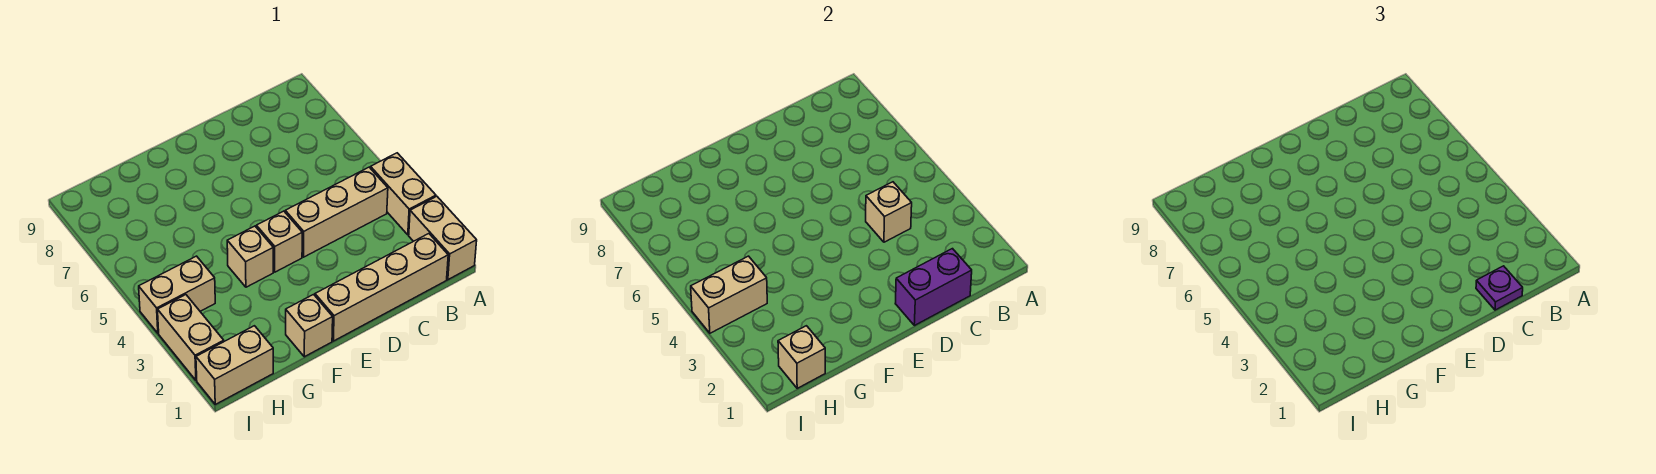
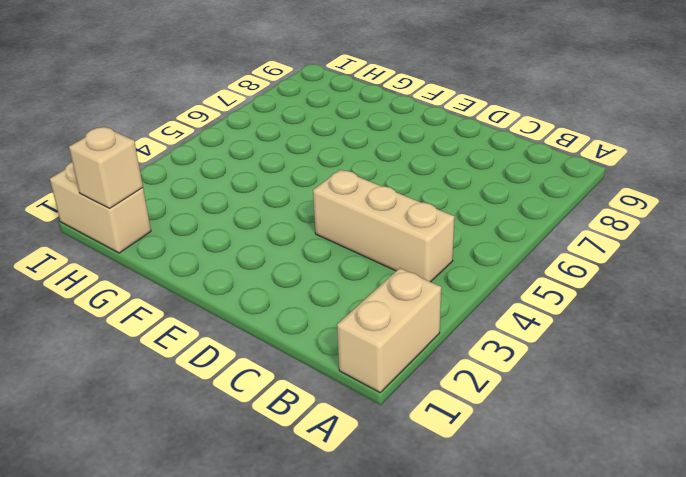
none -> tan 1x2 brick [371,153,436,235]
none -> tan 1x4 brick [315,234,448,341]
none -> tan 1x1 brick [256,211,302,272]

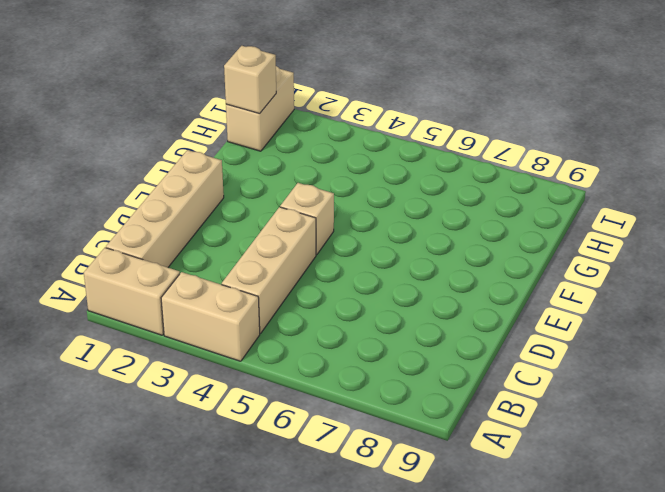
none -> tan 1x1 brick [286,295,333,357]
none -> tan 1x1 brick [227,226,273,287]
none -> tan 1x2 brick [139,256,215,333]

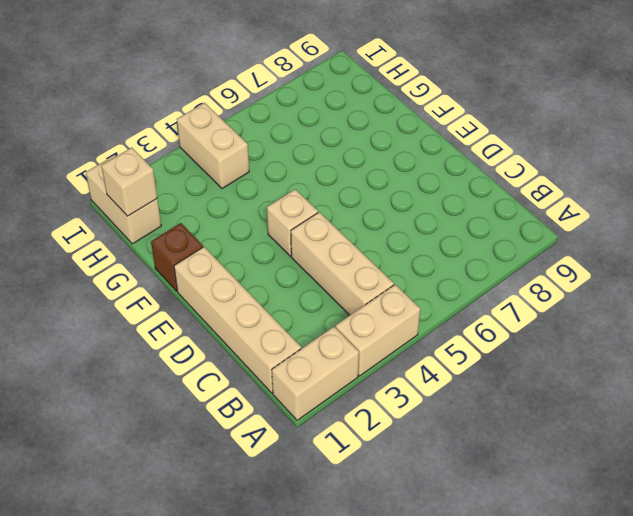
brown 1x1 brick [151,223,203,291] -> tan 1x1 brick [286,295,333,357]
none -> tan 1x1 brick [227,226,273,287]
none -> tan 1x2 brick [158,295,224,380]
none -> purple 1x2 brick [895,249,972,326]

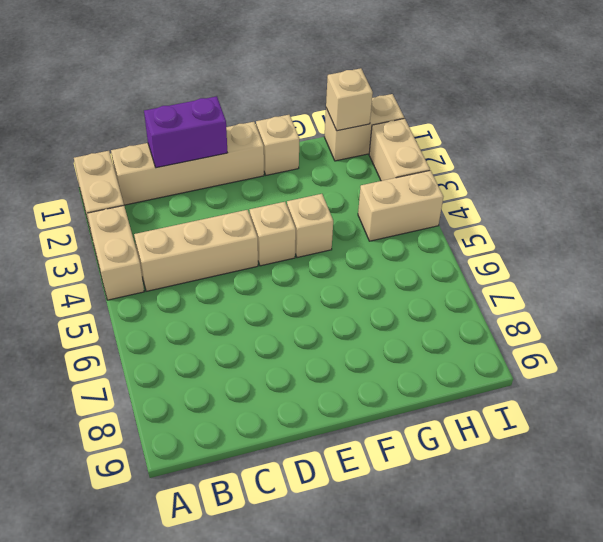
none -> tan 1x1 brick [866,182,912,242]
none -> tan 1x2 brick [691,256,767,333]
none -> purple 1x1 plate [1476,266,1523,310]

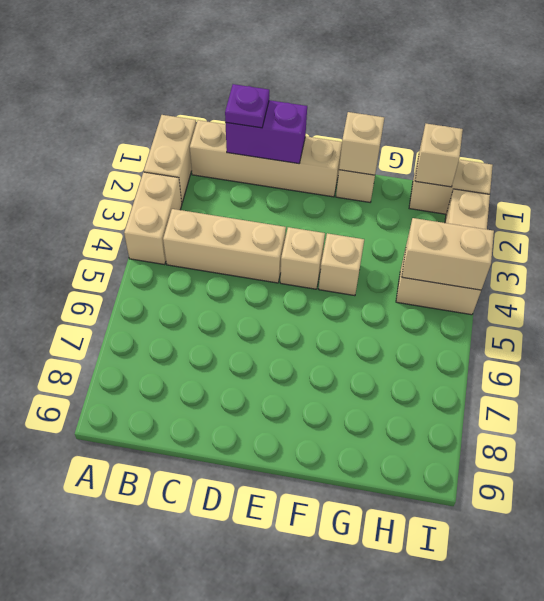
tan 1x1 brick [339,112,384,175] -> tan 1x1 brick moved to [866,182,912,242]

